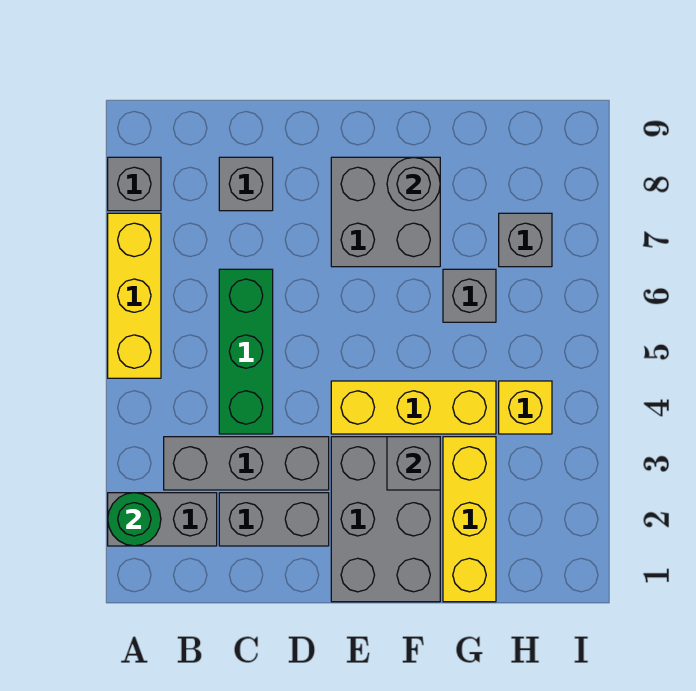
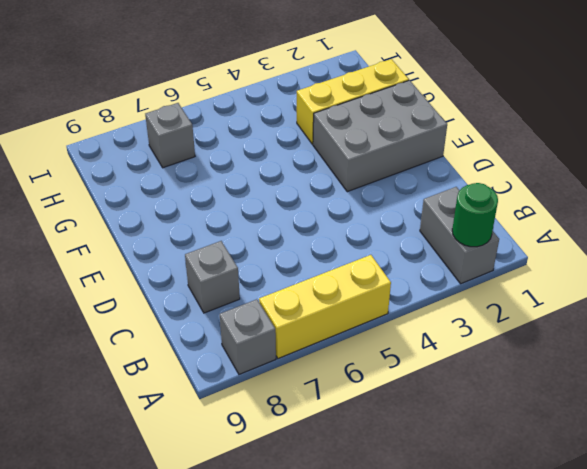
none -> grey 1x3 brick [164,437,329,490]
none -> grey 1x2 brick [219,493,329,546]
none -> green 1x3 brick [219,269,273,434]

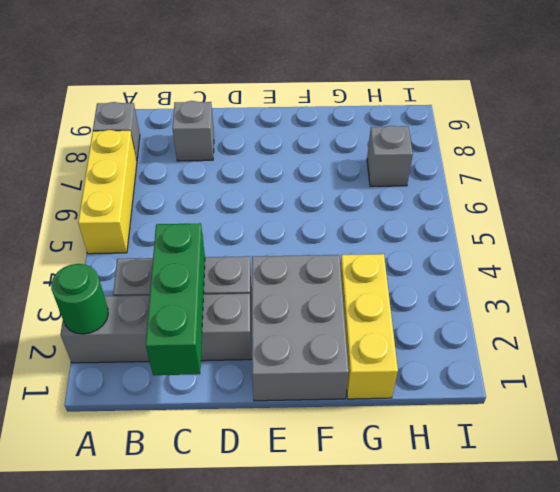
green 1x3 brick [146,223,205,375] -> green 1x3 brick moved to [219,269,273,434]
none -> yellow 1x3 brick [331,381,496,434]
none -> grey 2x2 brick [331,157,440,267]
none -> grey 1x1 brick [443,269,496,322]

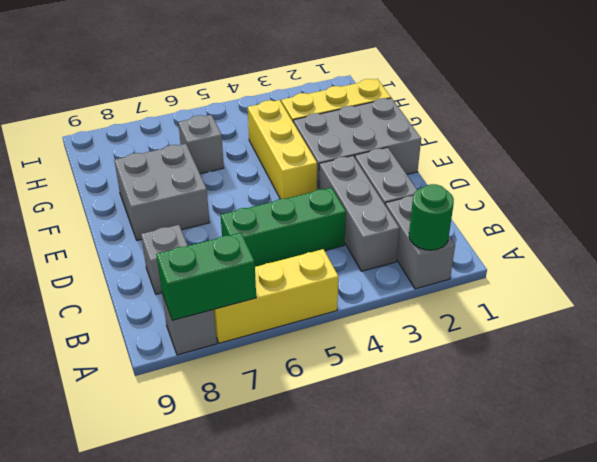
green 1x2 brick [156,233,256,320] -> none
none -> yellow 1x1 brick [499,381,552,434]
none -> grey 1x1 brick [499,213,552,267]
none -> grey 1x1 brick [387,437,440,490]

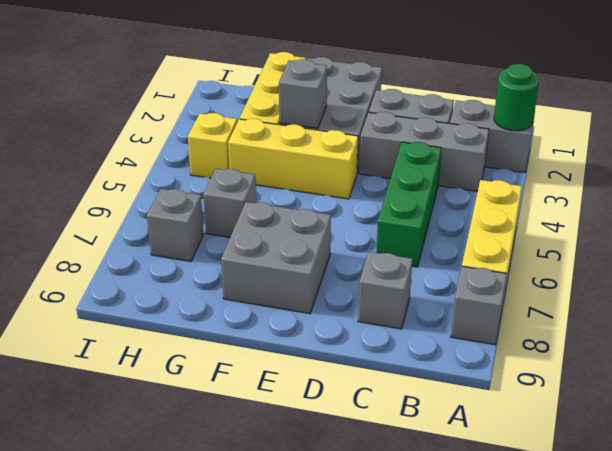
none -> grey 1x1 round brick [387,157,440,211]

